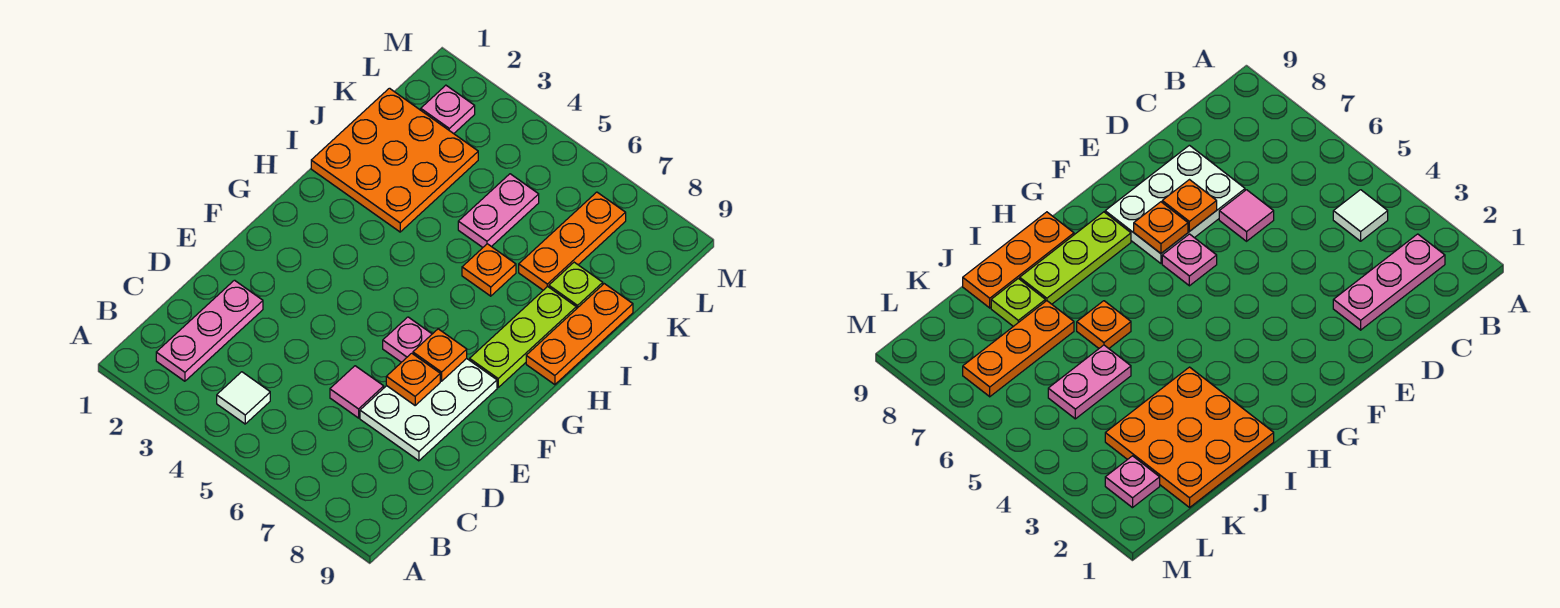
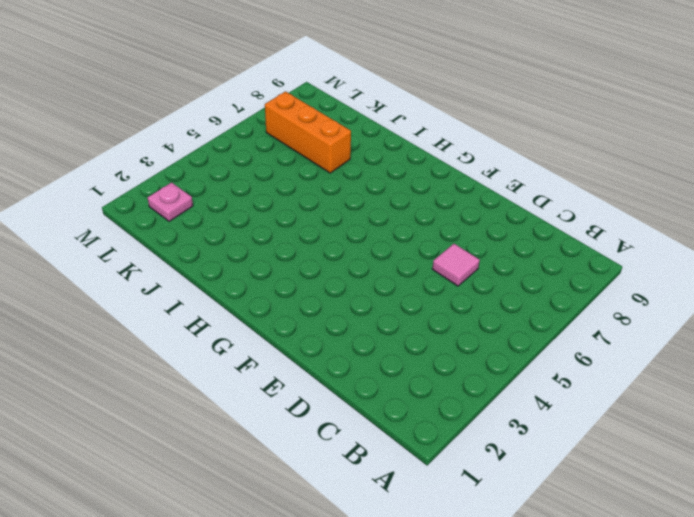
orange 1x3 brick [265,92,351,173] -> orange 1x3 plate [519,192,626,290]
none -> pink 1x3 plate [156,280,263,381]
none -> white 1x1 tile [217,372,270,424]
none -> white 2x3 plate [360,359,497,461]

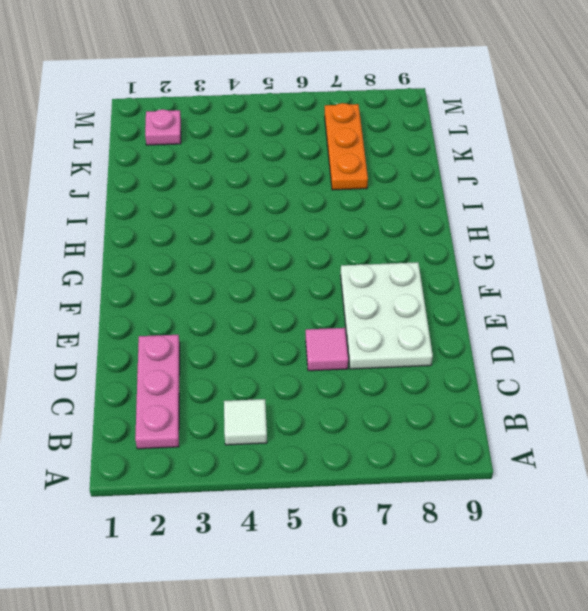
none -> pink 1x1 plate [383,317,432,362]
none -> lime 1x3 plate [470,287,576,387]
none -> orange 1x3 plate [526,284,633,385]

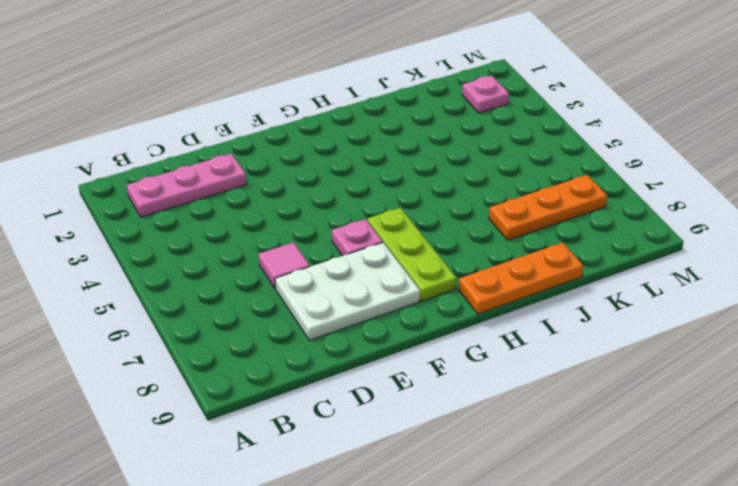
lime 1x3 plate [367,208,456,301] -> lime 1x3 plate turned to [470,287,576,387]
none -> white 1x1 tile [217,372,270,424]
none -> orange 3x3 plate [311,88,478,232]
none -> orange 1x1 plate [462,244,516,296]

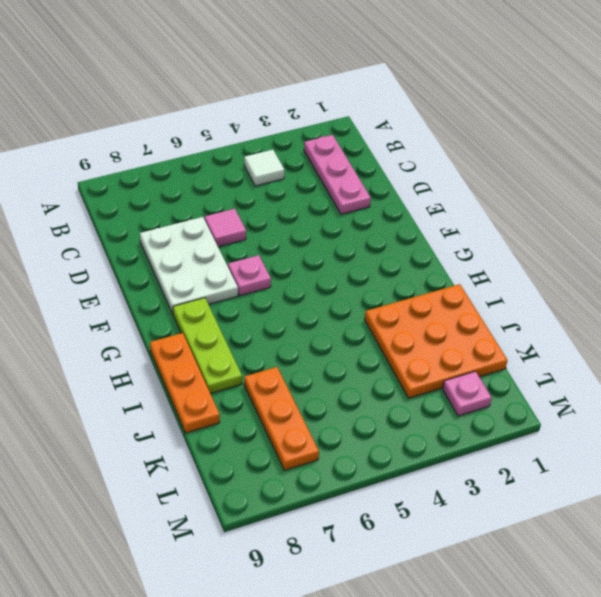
none -> orange 1x1 plate [462,244,516,296]
none -> pink 1x2 plate [458,174,539,247]
none -> lime 1x1 plate [549,262,603,309]

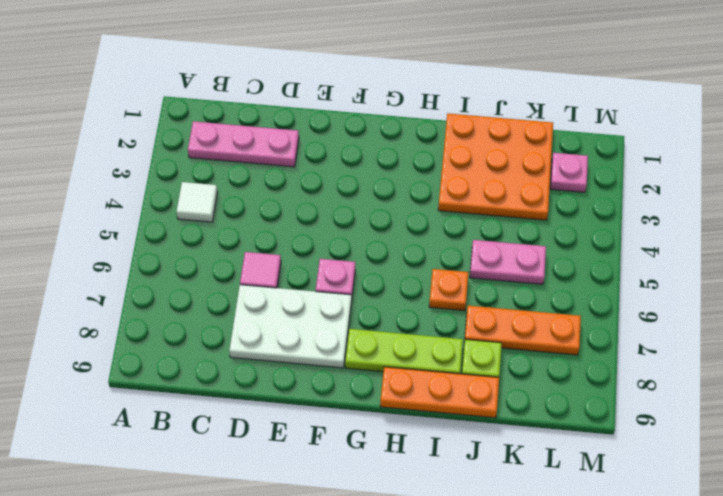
none -> orange 1x1 plate [386,353,440,405]
none -> orange 1x1 plate [413,329,467,381]

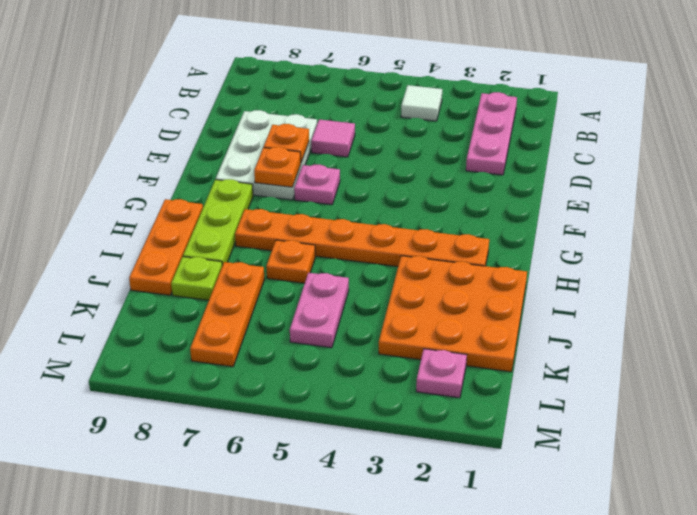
orange 1x6 plate [235,209,489,267] -> none

